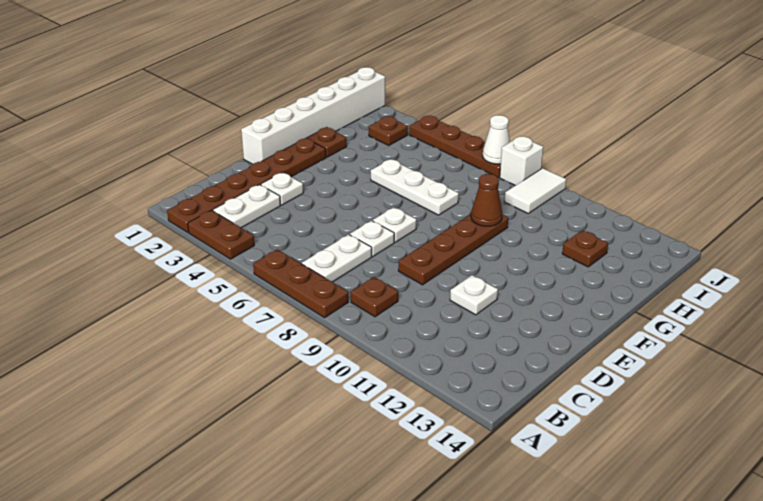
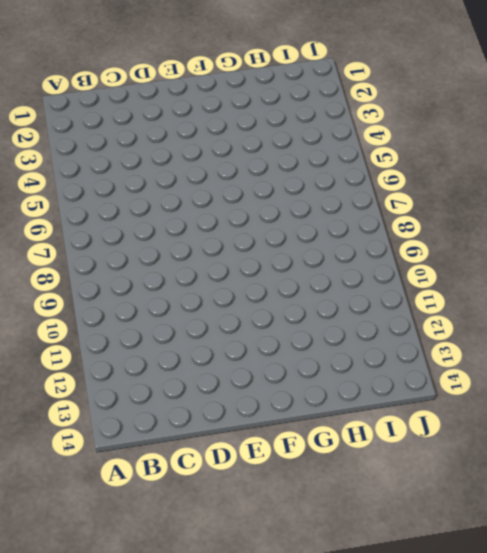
none -> brown 1x6 plate [167,139,326,232]
none -> brown 1x2 plate [188,210,254,259]
none -> brown 1x3 plate [253,250,348,318]

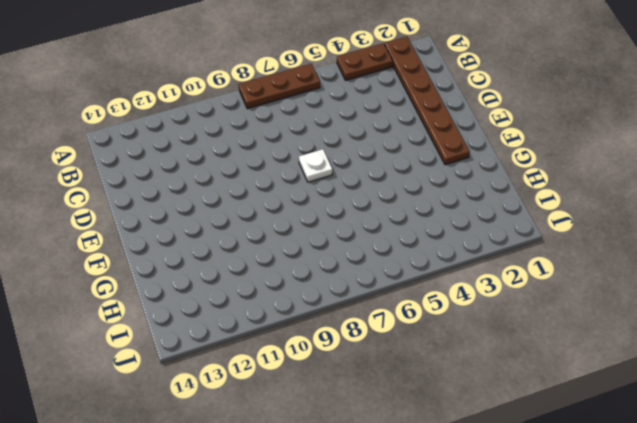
none -> white 1x2 plate [213,185,280,228]
none -> white 1x2 plate [302,234,372,282]
none -> brown 1x1 plate [351,277,398,317]

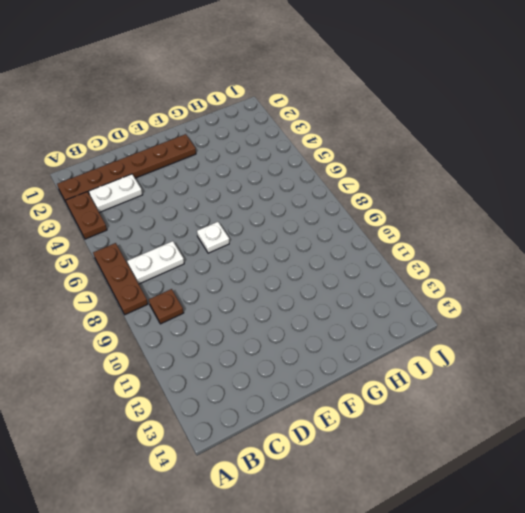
none -> white 1x1 plate [261,172,303,205]
none -> white 1x1 plate [350,221,394,257]
none -> brown 1x4 plate [398,214,508,285]

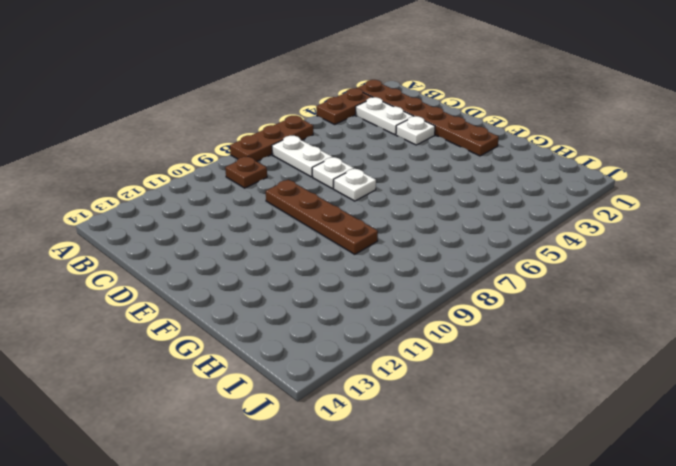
none -> white 1x1 plate [450,275,498,315]
none -> white 1x6 brick [241,67,385,164]
none -> brown 1x1 plate [307,128,347,157]

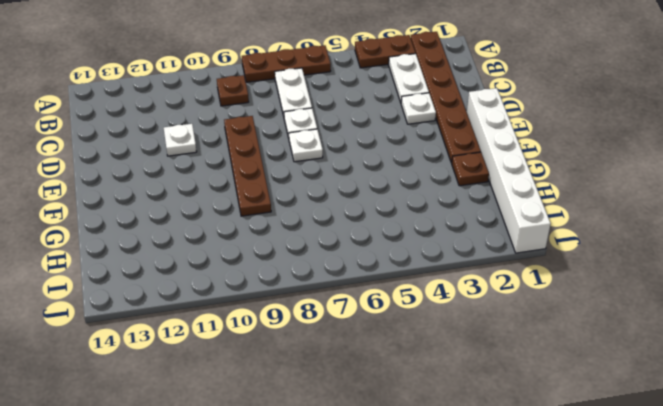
none -> white 1x3 plate [371,159,459,215]
none -> brown 1x1 plate [562,230,608,267]
none -> brown 1x1 plate [369,116,408,146]

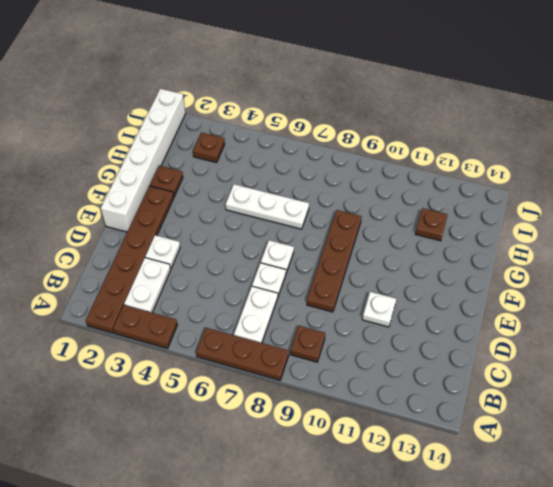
none -> white 1x2 tile [505,168,566,213]
none -> brown 1x4 plate [409,116,501,177]
none -> white 1x1 brick [500,137,543,185]

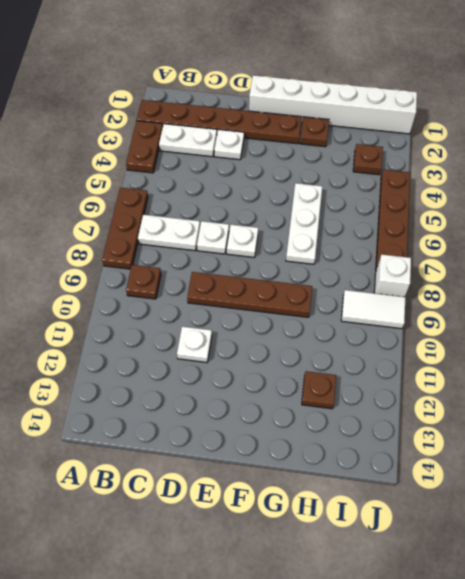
none -> brown 1x1 cone [471,174,502,226]
none -> white 1x1 cone [483,115,510,164]

